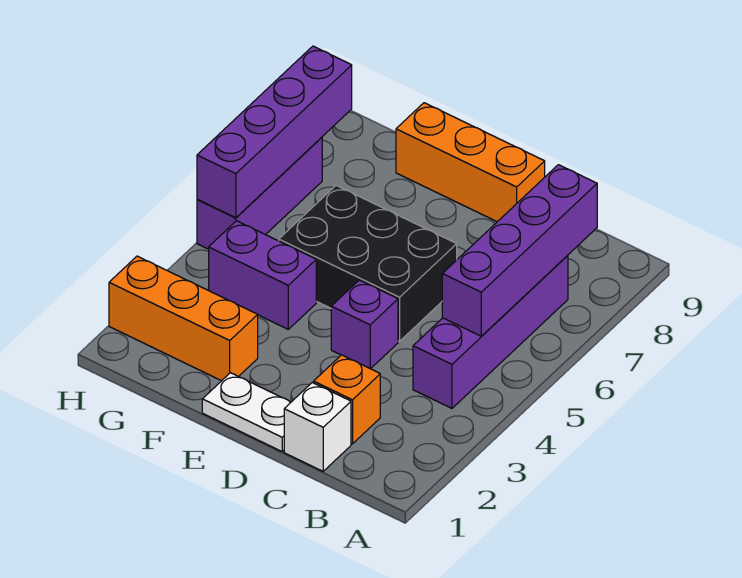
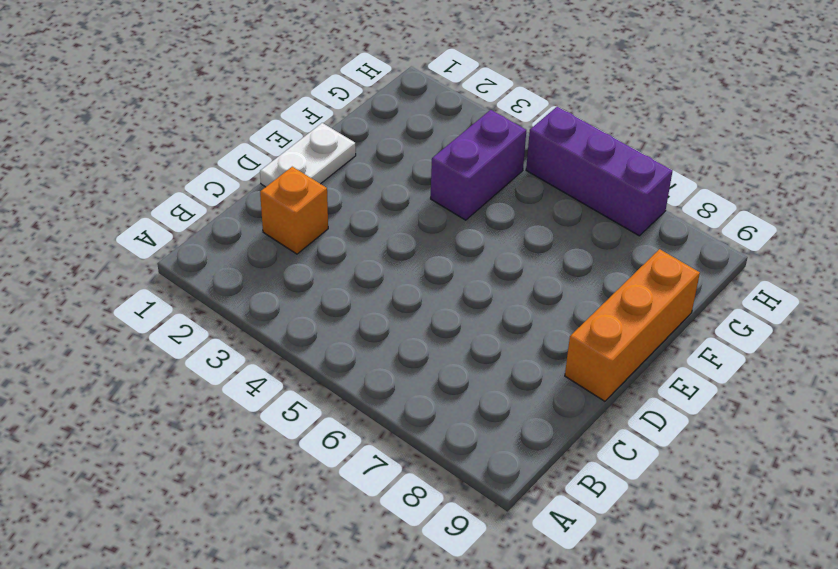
none -> purple 1x4 brick [413,255,568,408]
none -> white 1x1 brick [284,383,351,471]
none -> purple 1x1 brick [331,280,398,369]

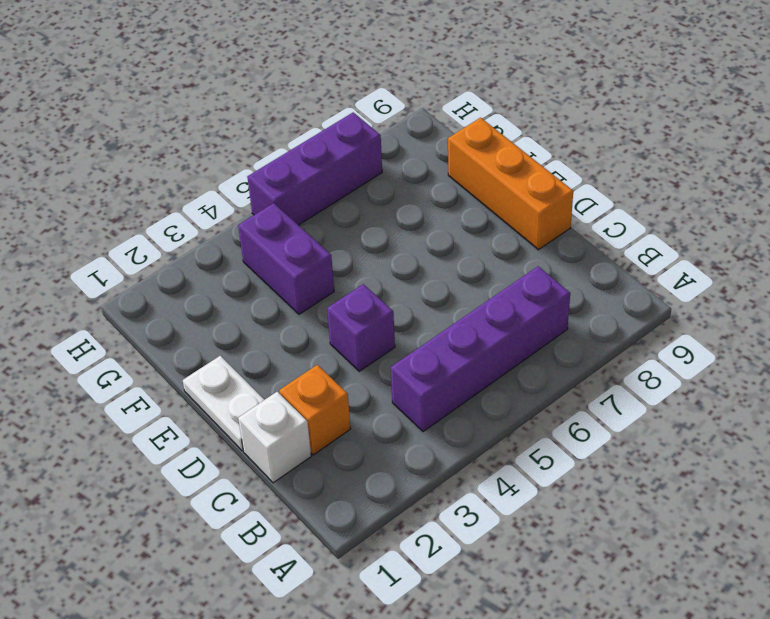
none -> black 2x3 brick [279,186,457,341]
none -> orange 1x3 brick [109,256,258,381]
none -> purple 1x4 brick [442,165,597,336]

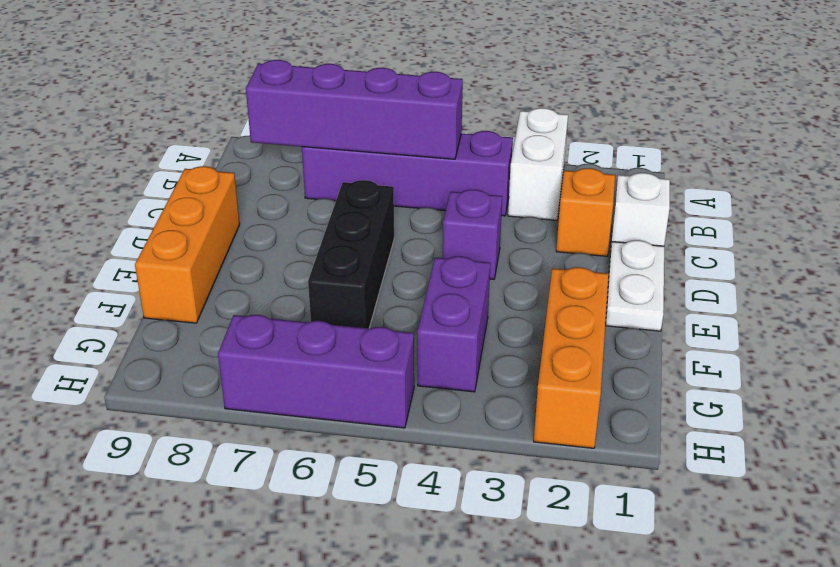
white 1x2 brick [508,108,568,220] -> none
black 1x3 brick [308,180,394,328] -> black 2x3 brick [279,186,457,341]
none -> purple 1x4 brick [197,46,352,218]

